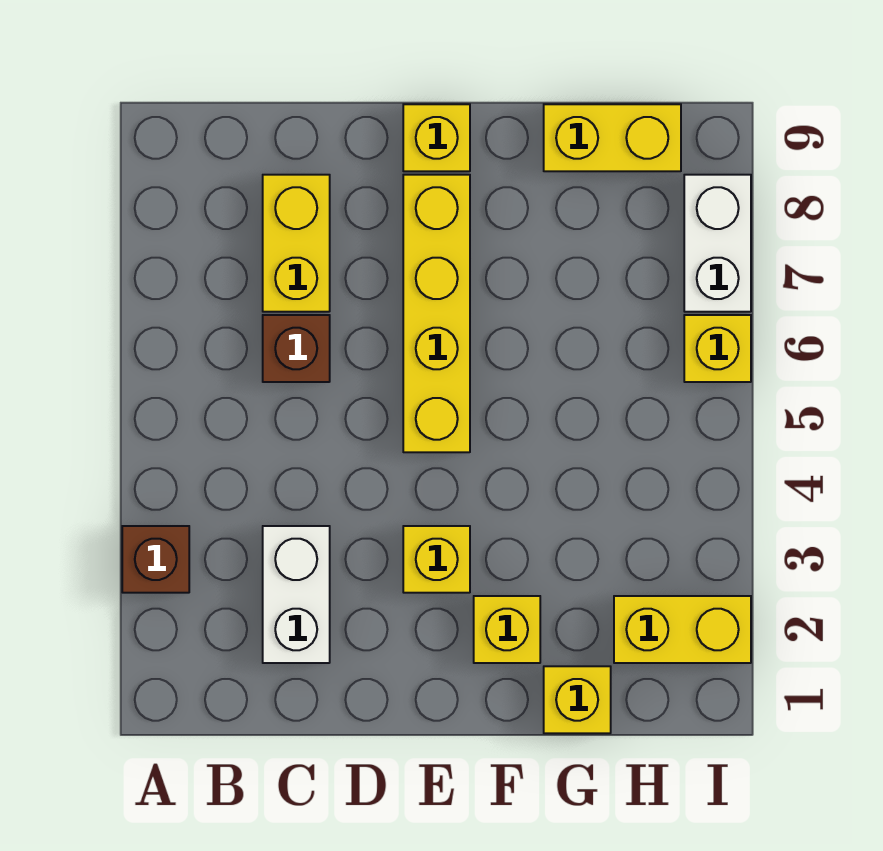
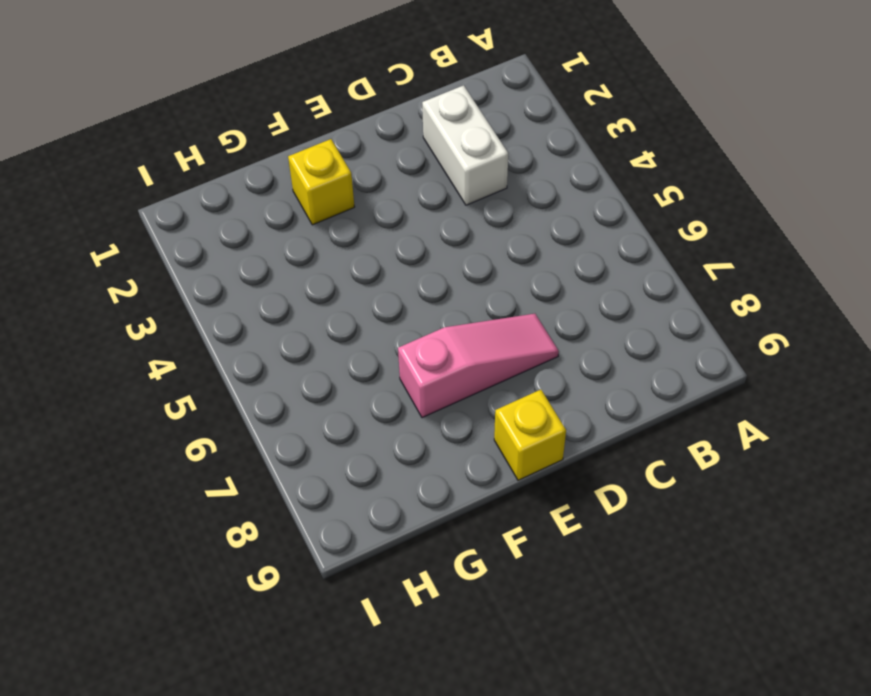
pink 1x3 slope [398,314,559,418] -> yellow 1x4 brick [403,175,470,452]
none -> brown 1x1 brick [122,526,189,593]
none -> brown 1x1 brick [263,315,330,382]
none -> yellow 1x2 brick [263,175,330,312]

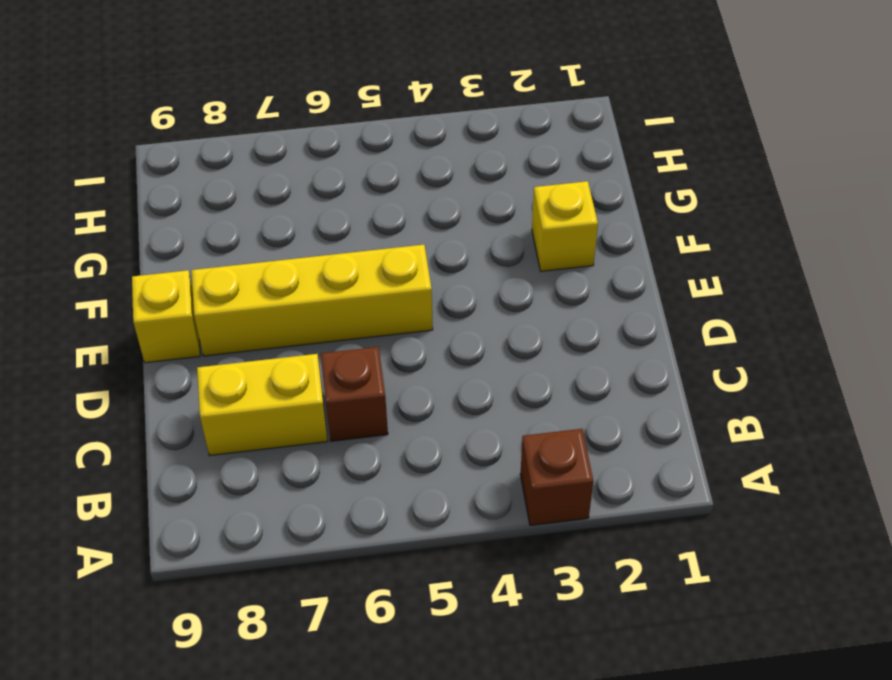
none -> white 1x2 brick [263,526,330,663]
none -> yellow 1x1 brick [403,526,470,593]
none -> yellow 1x1 brick [544,666,611,733]

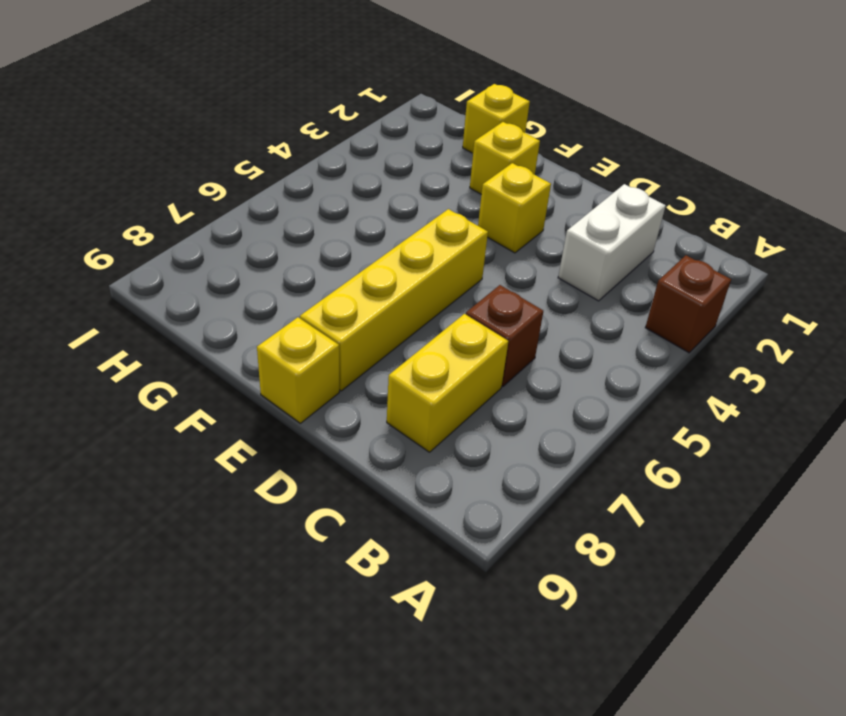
none -> yellow 1x2 brick [544,104,681,171]
none -> yellow 1x2 brick [614,596,751,663]
none -> yellow 1x1 brick [684,315,751,382]

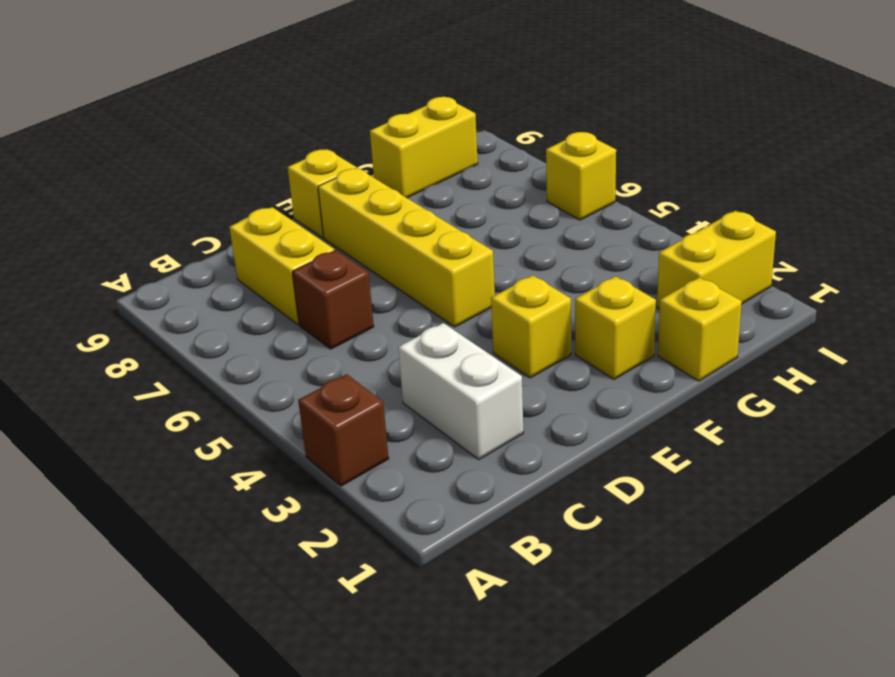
none -> white 1x2 brick [684,175,751,312]

